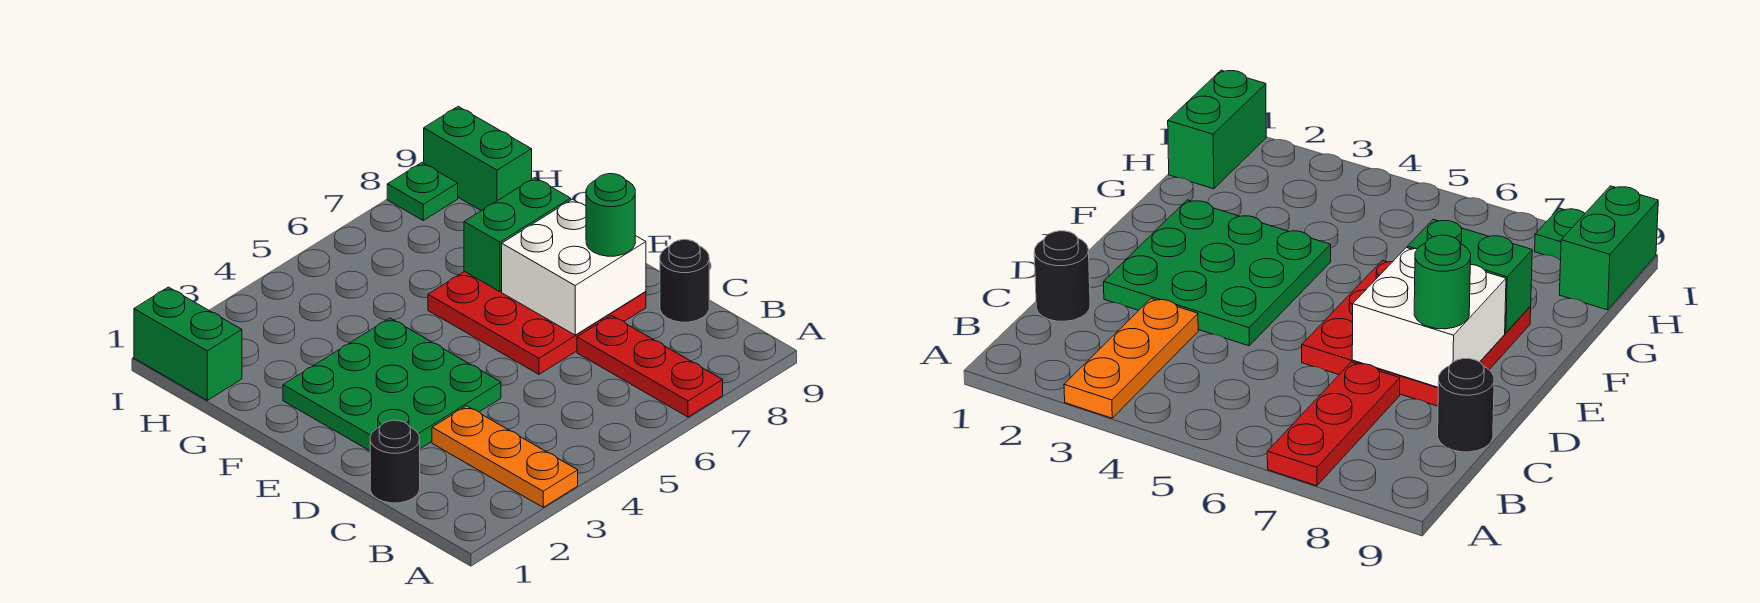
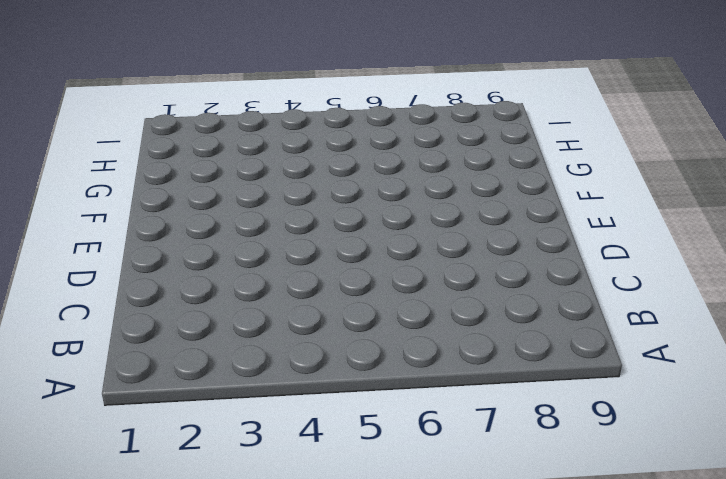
none -> orange 1x3 plate [432,406,578,507]
none -> red 1x3 plate [577,316,723,417]
none -> black 1x1 round brick [370,420,420,503]

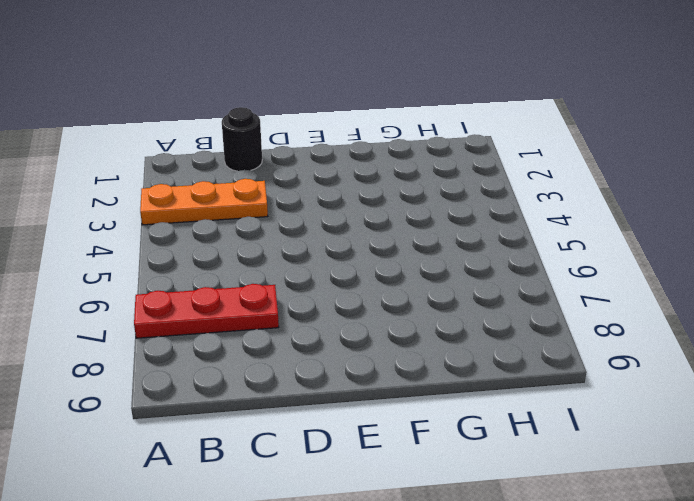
none -> black 1x1 round brick [660,240,709,322]
none -> green 3x3 plate [283,318,501,451]
none -> red 3x3 plate [428,271,646,374]

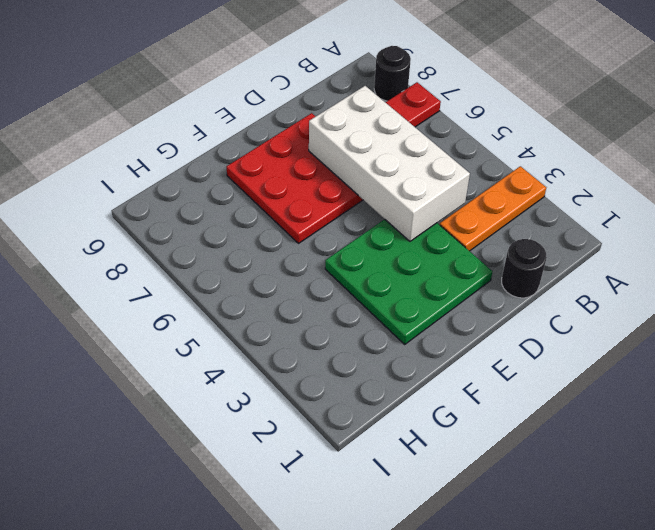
black 1x1 round brick [374,46,411,101] -> black 1x1 round brick moved to [660,240,709,322]
white 2x4 brick [309,86,470,241] -> white 2x2 brick [502,199,646,335]
none -> green 1x2 brick [134,287,242,400]
none -> green 1x2 brick [424,107,532,211]
none -> green 1x1 plate [387,163,458,220]

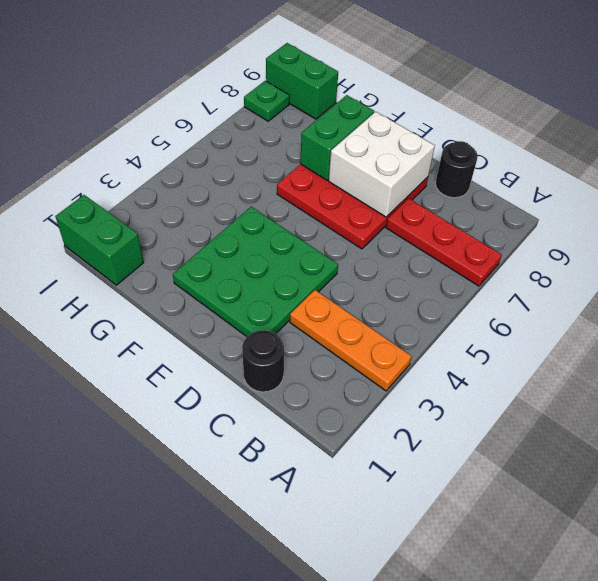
none -> green 1x1 round brick [586,174,635,256]

